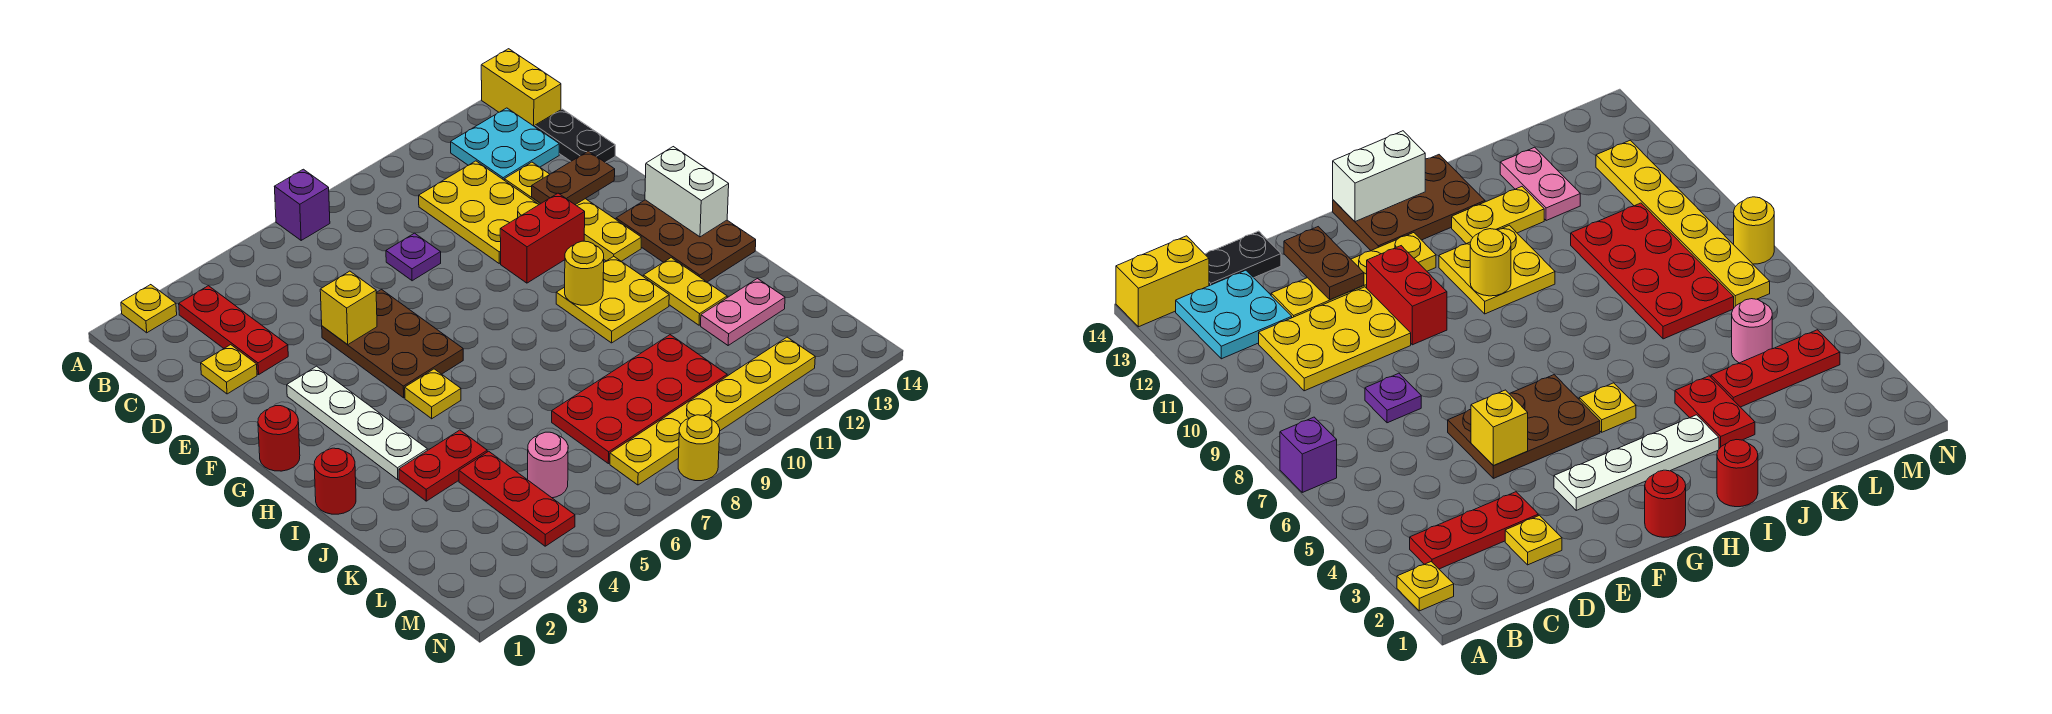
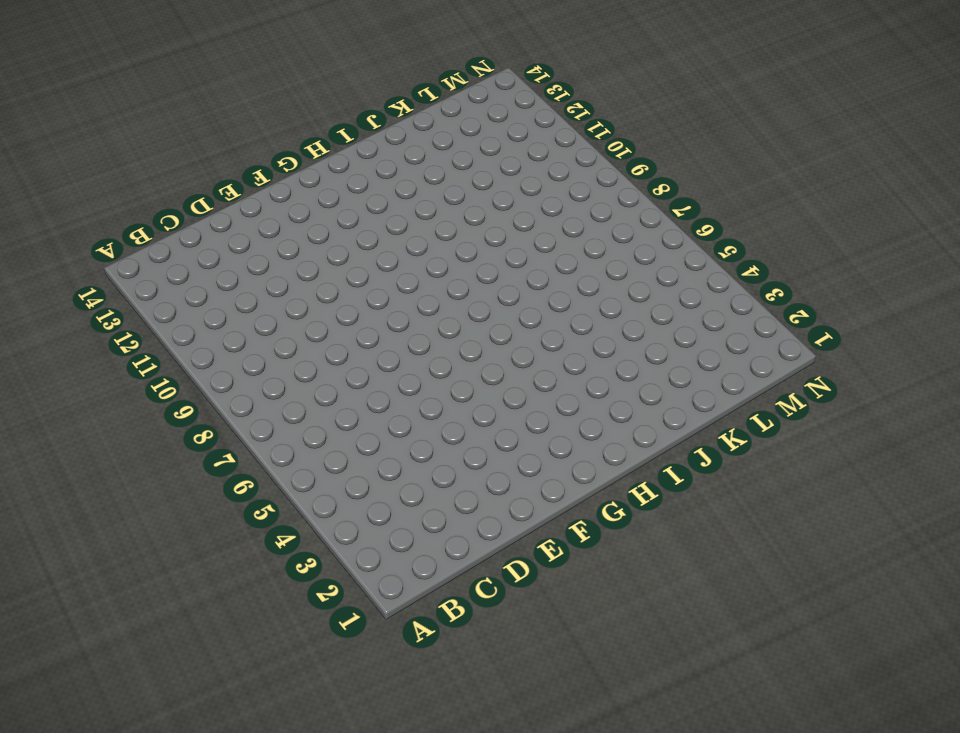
none -> yellow 1x1 plate [121,285,177,333]
none -> purple 1x1 brick [275,169,330,240]
none -> yellow 1x2 brick [481,49,561,127]
none -> red 1x3 plate [179,286,288,375]

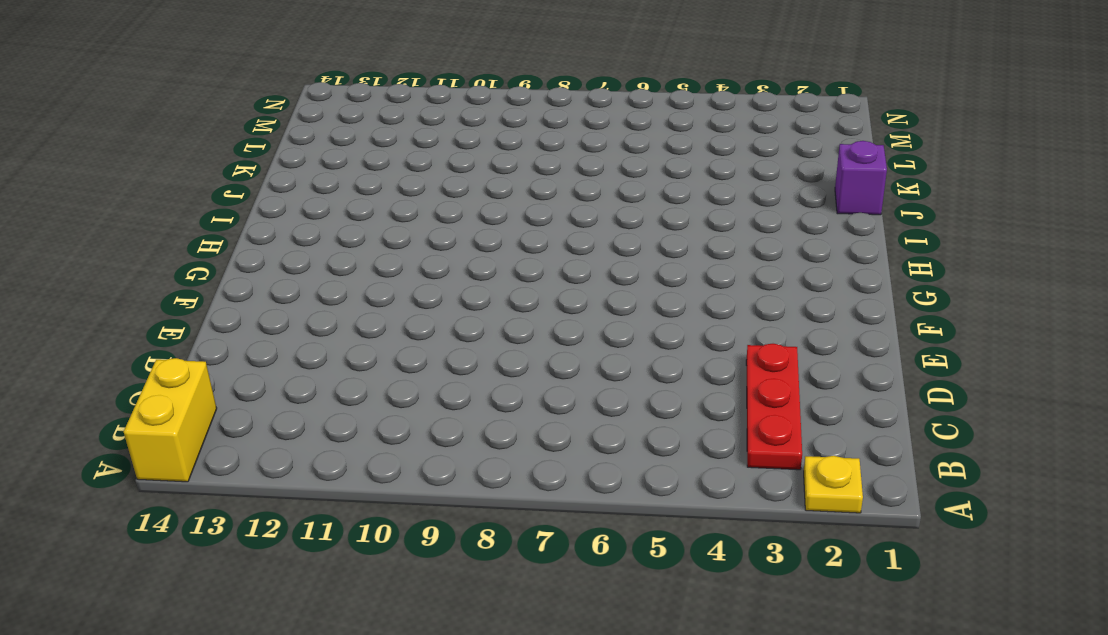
purple 1x1 brick [835,141,887,215] -> purple 1x1 brick moved to [275,169,330,240]
none -> cyan 2x2 plate [451,108,559,180]
none -> yellow 2x3 plate [419,161,539,263]
none -> black 1x2 plate [535,109,615,163]
none -> yellow 1x1 plate [201,345,257,394]

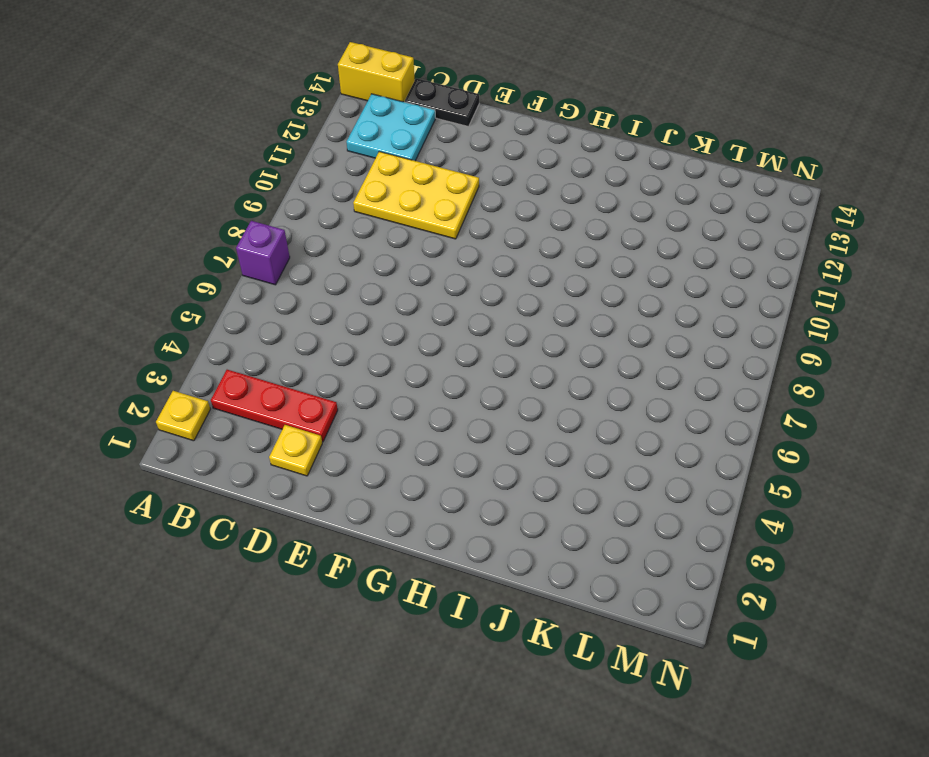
none -> purple 1x1 plate [386,233,441,281]
none -> yellow 1x4 plate [504,162,641,261]
none -> brown 2x3 plate [322,290,463,398]
none -> white 1x4 plate [287,366,427,479]

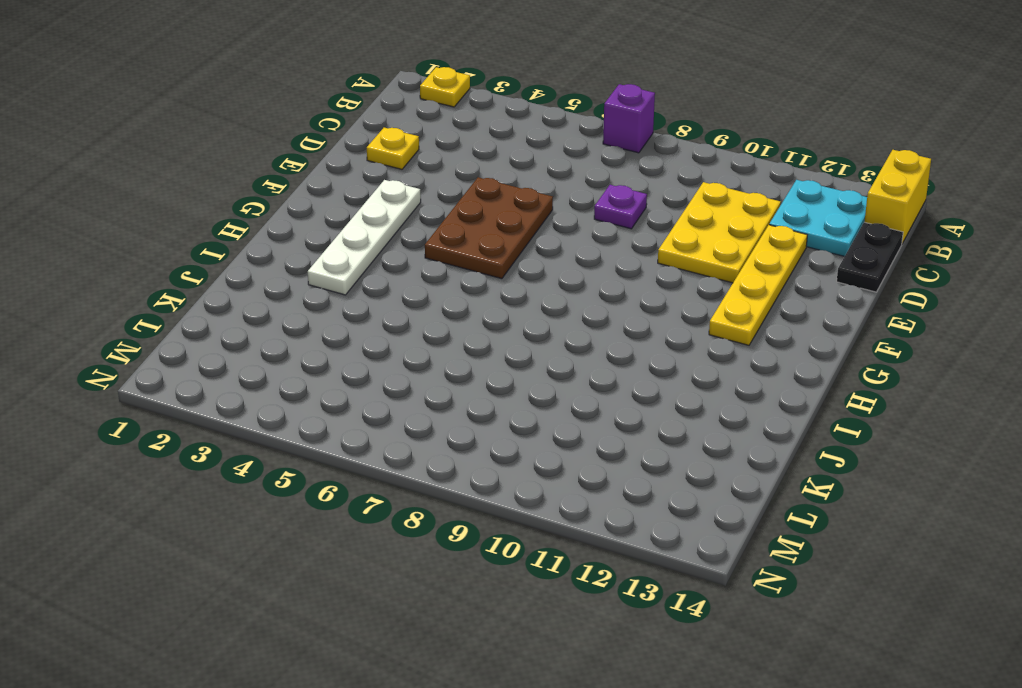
none -> red 1x3 plate [179,286,288,375]
none -> red 1x2 brick [500,193,585,283]
none -> red 1x1 round brick [258,406,300,471]
none -> brown 2x3 plate [616,200,756,282]

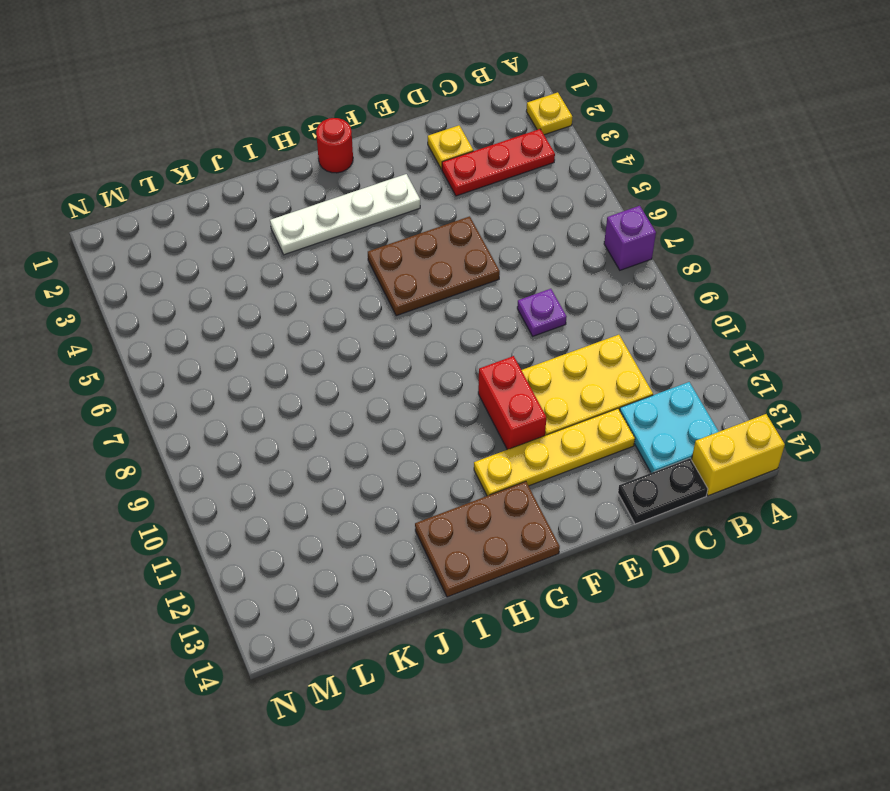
none -> yellow 1x1 plate [405,369,461,419]
none -> yellow 2x2 plate [556,256,669,343]
none -> red 1x1 round brick [314,448,356,514]
none -> yellow 1x2 plate [643,258,727,325]

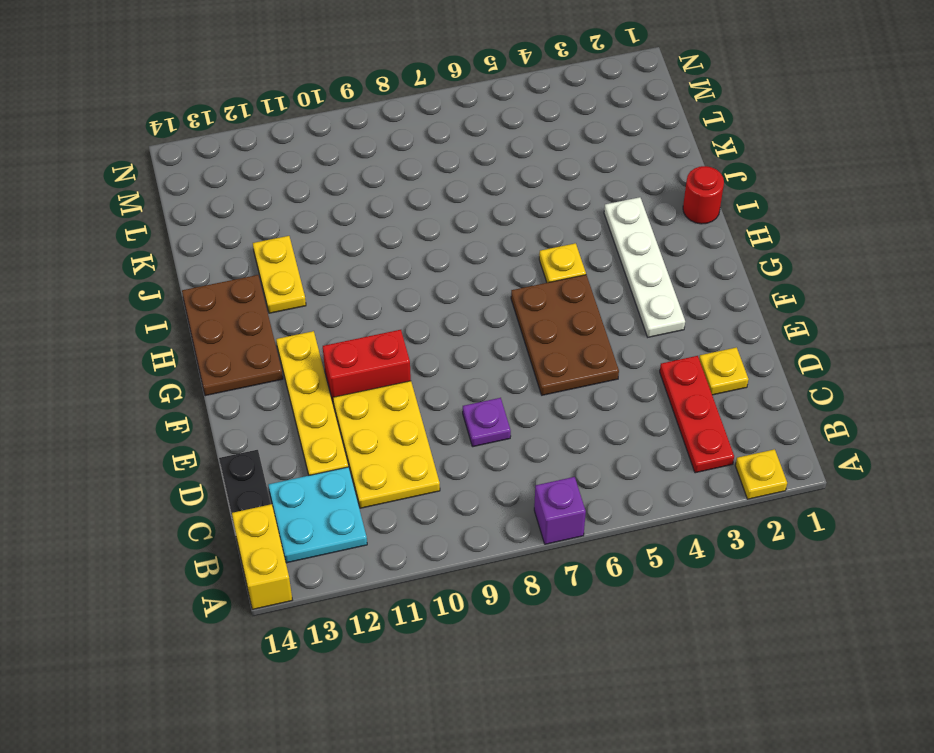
none -> red 1x1 round brick [258,406,300,471]
none -> yellow 2x2 plate [556,256,669,343]
none -> red 1x2 plate [399,430,487,501]
none -> red 1x3 plate [459,451,575,546]

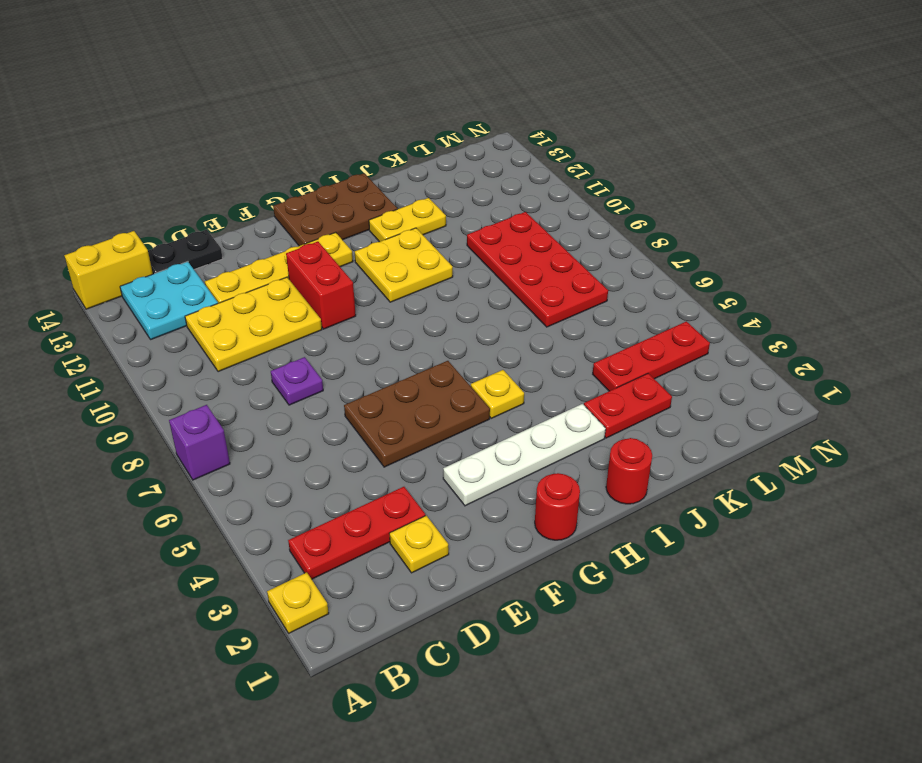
red 1x2 plate [584,373,672,438] -> red 1x2 plate turned to [399,430,487,501]
none -> pink 1x2 plate [701,279,785,346]
none -> pink 1x1 round brick [528,432,568,498]
none -> yellow 1x6 plate [610,337,815,485]
none -> yellow 1x1 round brick [678,415,720,481]

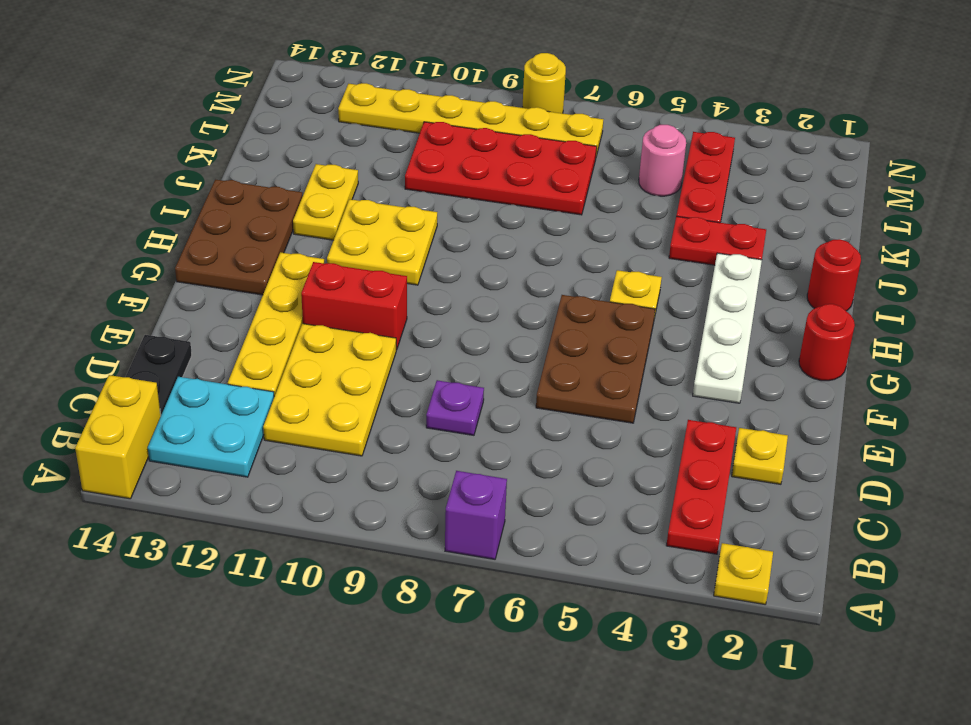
none -> pink 1x2 plate [701,279,785,346]
none -> yellow 1x1 brick [320,271,377,345]
none -> brown 1x2 plate [532,151,615,205]
none -> white 1x2 brick [645,147,729,237]

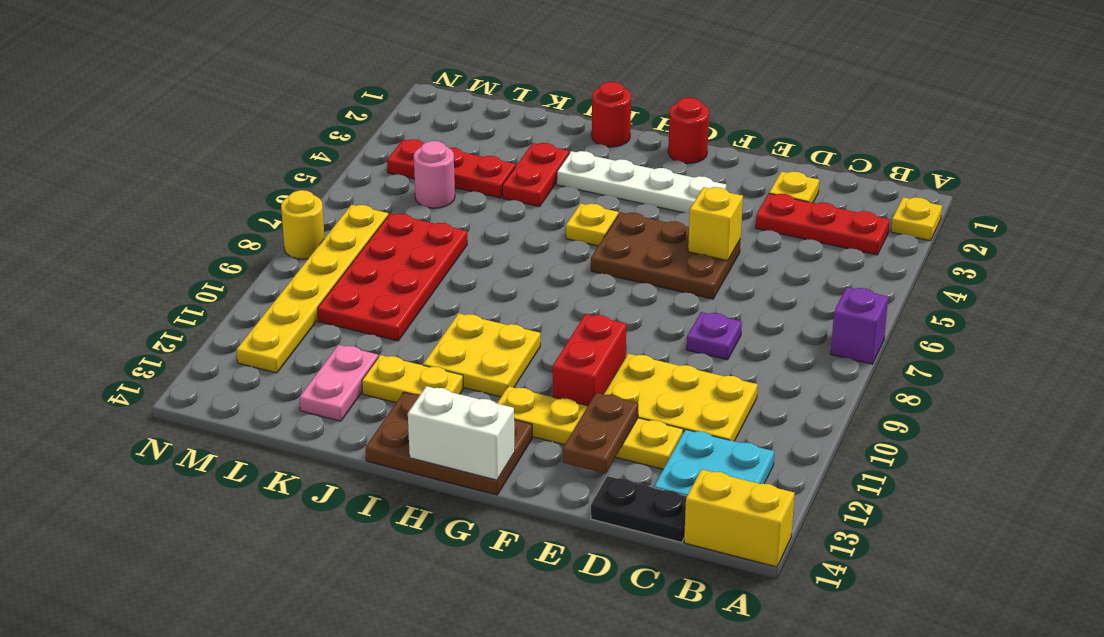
none -> yellow 1x1 round brick [565,241,604,305]

